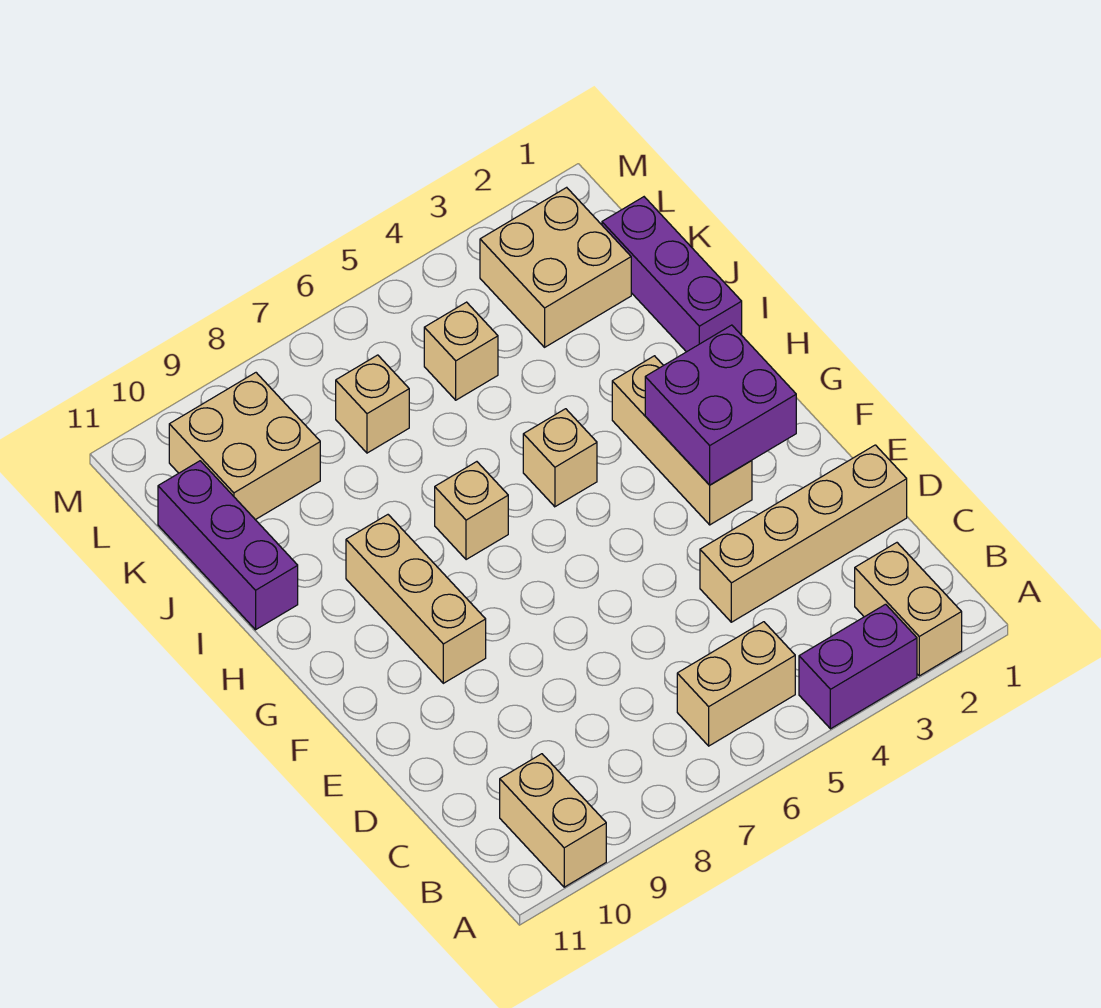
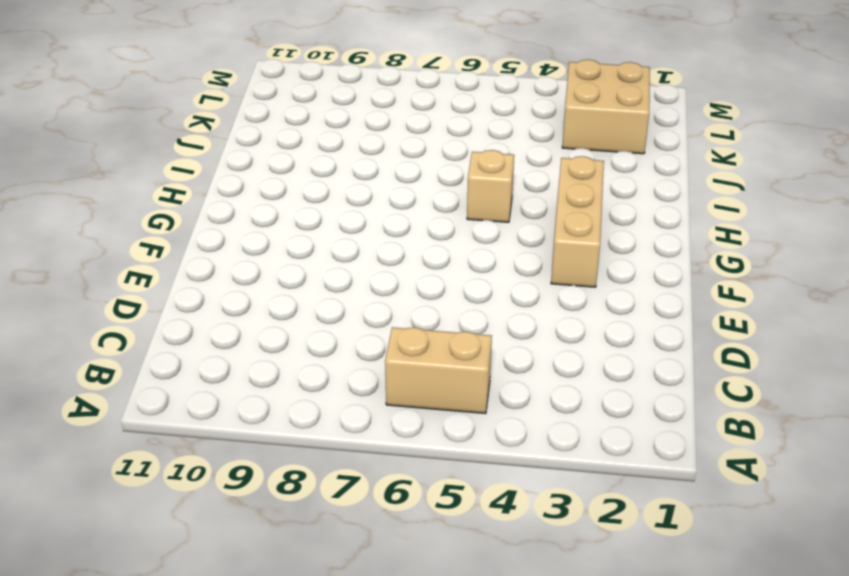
none -> tan 1x2 brick [855,543,962,676]
none -> purple 1x2 brick [799,604,917,729]
none -> tan 1x2 brick [500,754,606,887]

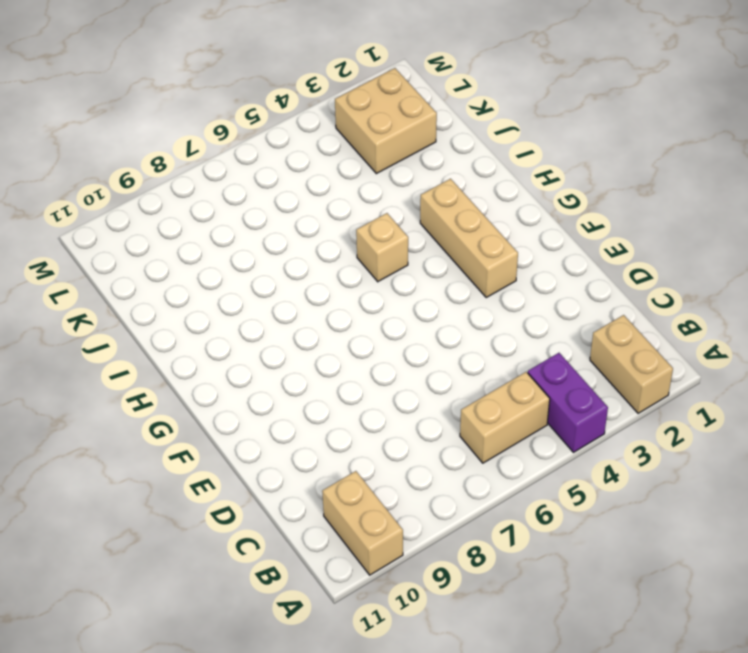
purple 1x2 brick [528,353,608,452] -> purple 1x2 brick turned to [799,604,917,729]
none -> tan 1x4 brick [700,445,907,622]
none -> tan 1x3 brick [346,515,486,683]
none -> tan 1x1 brick [435,462,508,560]

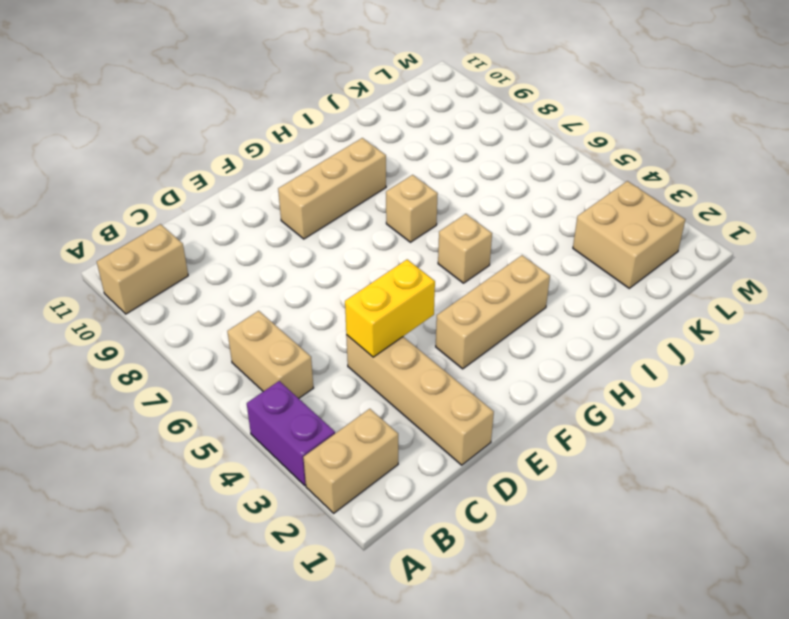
yellow 1x2 brick [345,260,435,357] -> none
none -> purple 1x3 brick [602,197,742,352]
none -> purple 1x3 brick [158,461,298,630]
none -> tan 1x1 brick [424,302,498,400]

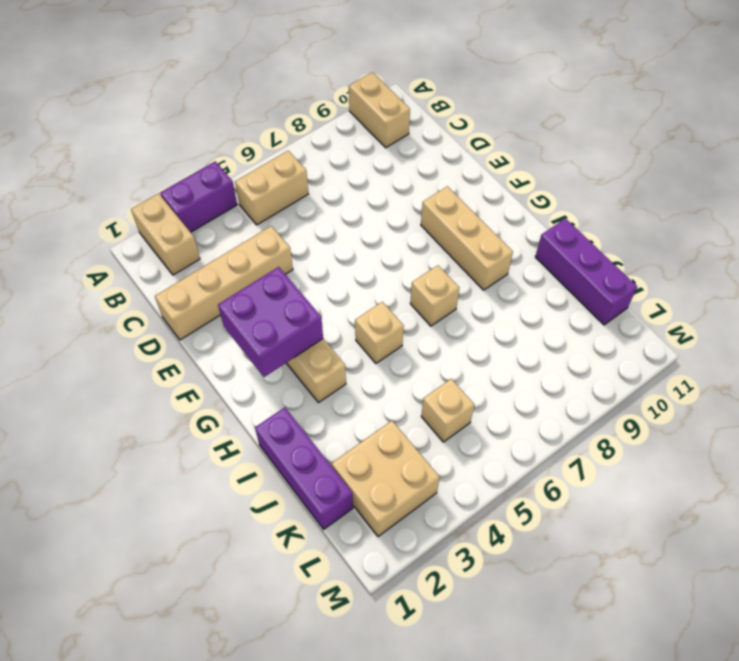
none -> tan 1x1 brick [336,355,409,453]
none -> tan 2x2 brick [169,373,320,520]

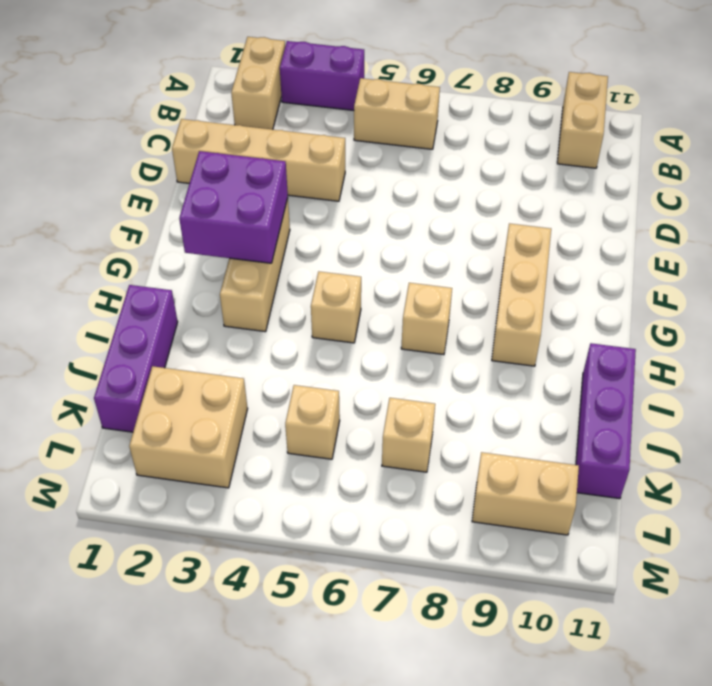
tan 1x2 brick [472,452,579,535] -> tan 2x2 brick [169,373,320,520]

